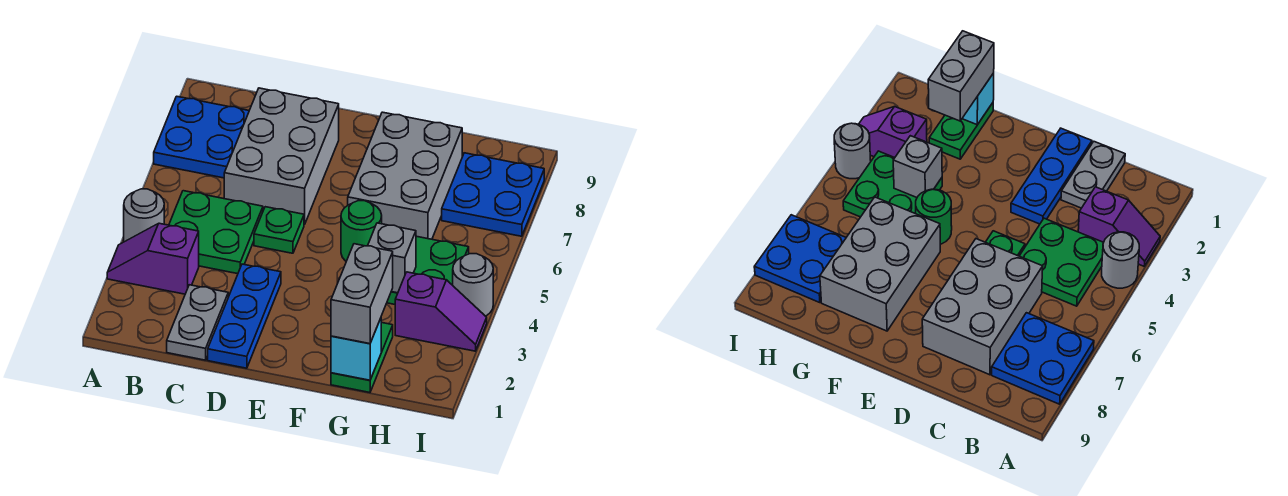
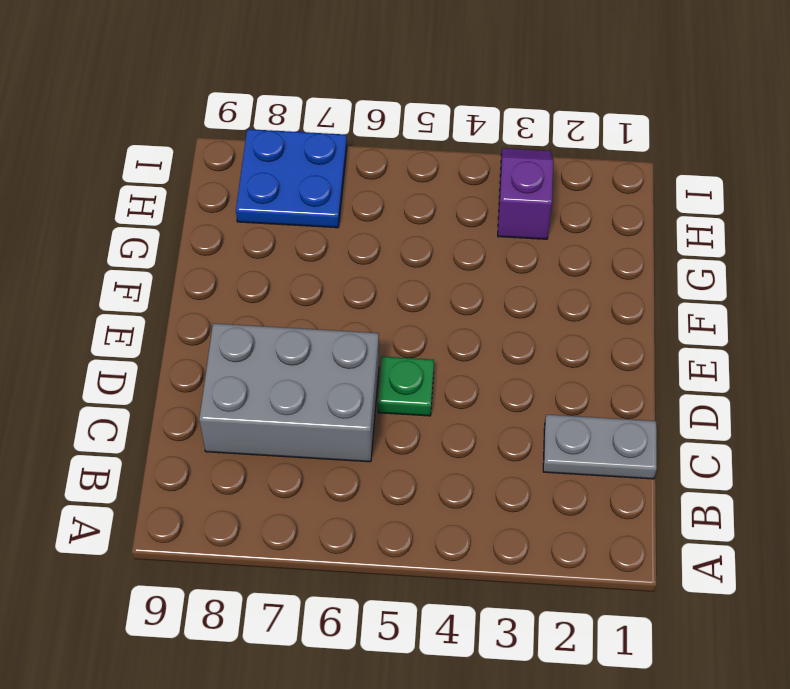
none -> purple 1x2 slope [107,223,199,294]
none -> grey 1x1 round brick [124,189,164,242]
none -> blue 2x2 plate [154,96,249,178]

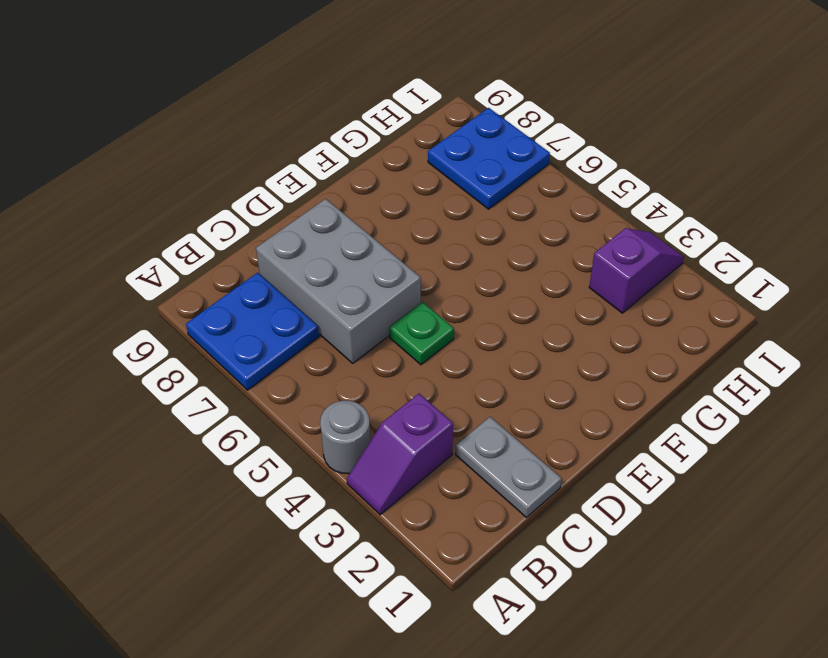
none -> green 2x2 plate [169,191,263,274]
none -> blue 1x3 plate [208,264,281,368]
none -> green 1x1 round brick [341,201,382,261]

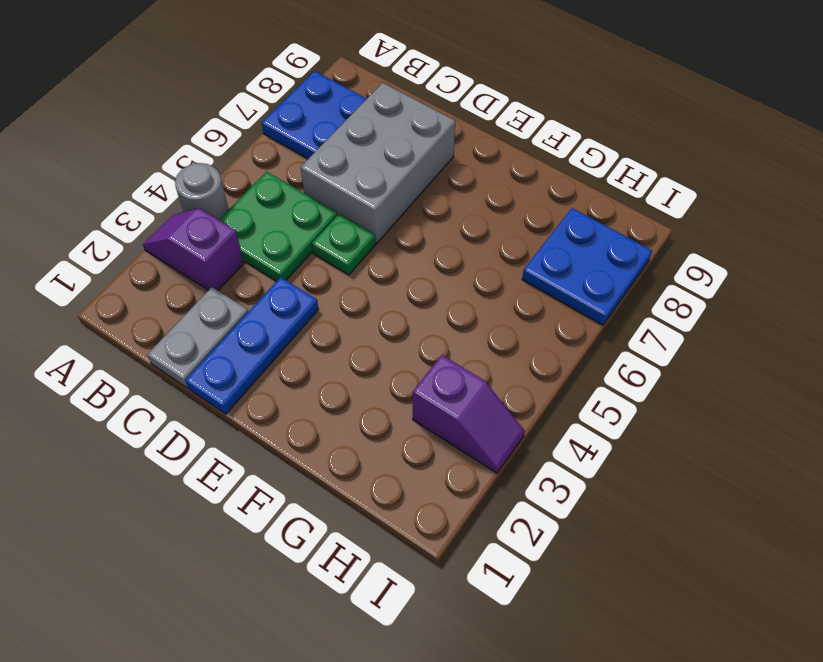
none -> green 1x1 round brick [341,201,382,261]
none -> grey 2x3 brick [348,112,462,239]
none -> green 1x2 plate [331,323,393,392]

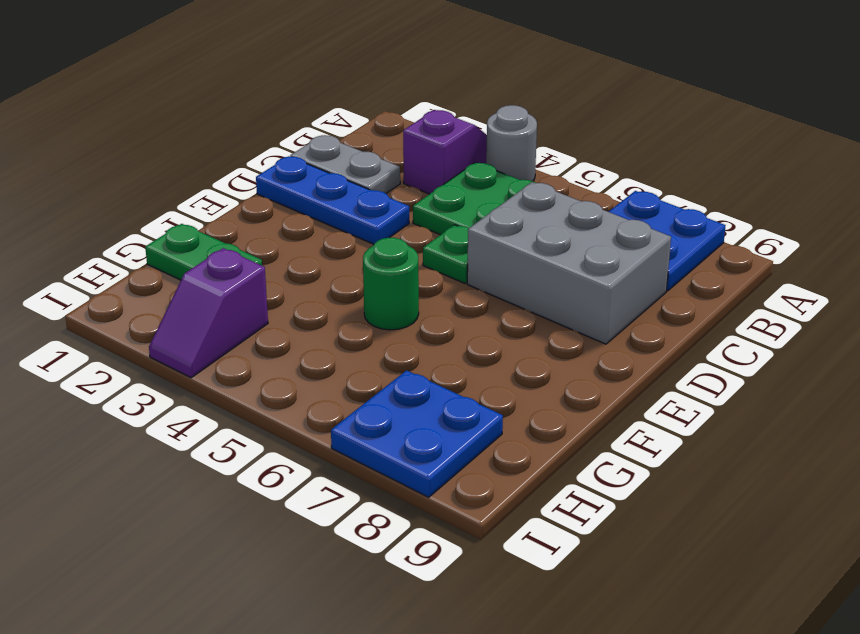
none -> grey 2x3 brick [348,112,462,239]
none -> green 2x2 plate [387,236,469,304]
none -> grey 1x1 round brick [453,254,493,316]

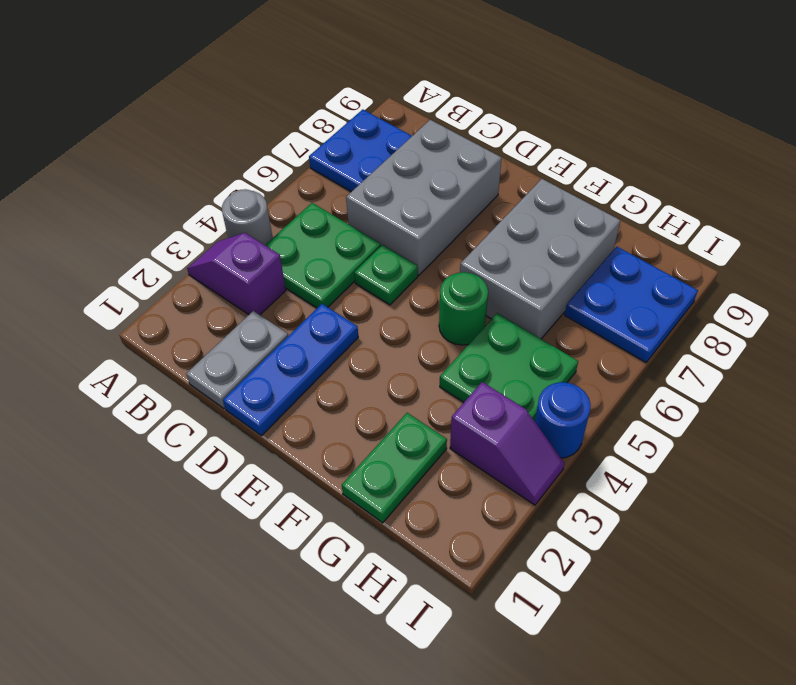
blue 1x1 round brick [535,382,591,458] -> grey 1x1 round brick [453,254,493,316]
none -> cyan 1x1 brick [331,318,381,380]
none -> grey 1x1 brick [368,223,416,293]
none -> grey 1x2 brick [331,244,393,344]

